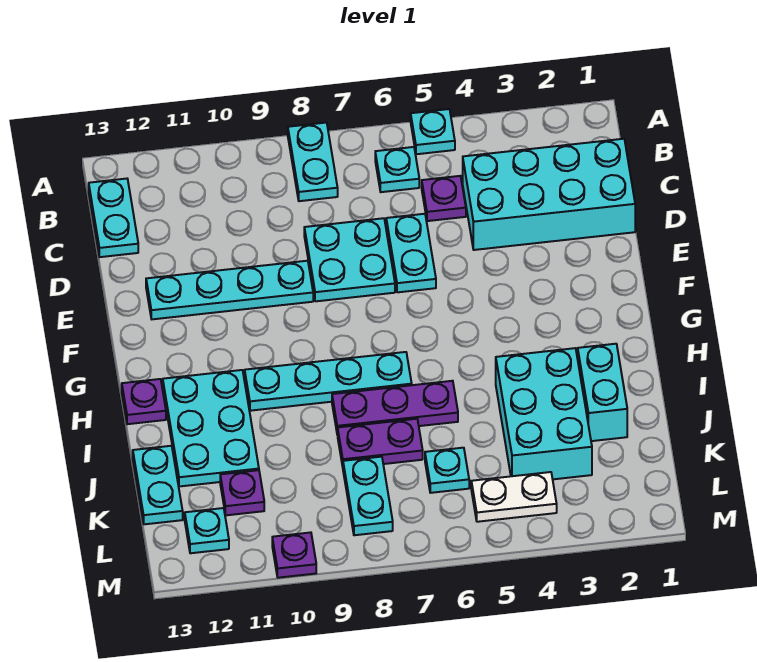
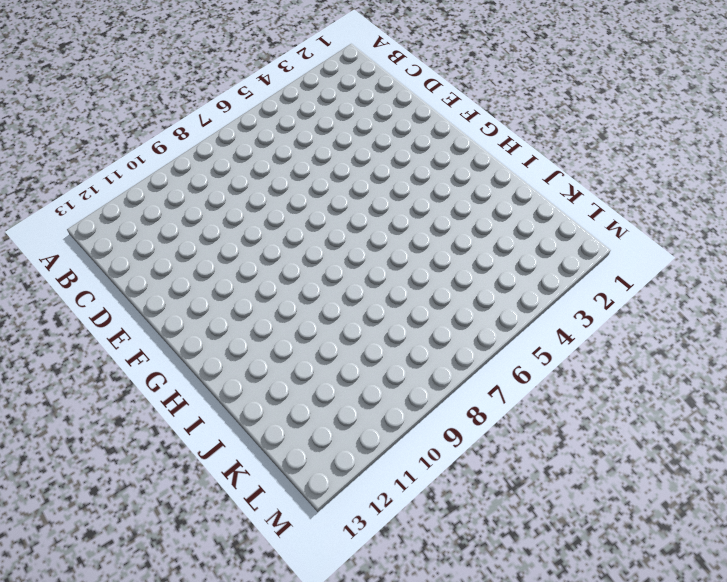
none -> cyan 1x1 plate [411,109,455,154]
none -> cyan 1x2 plate [288,123,338,201]
none -> cyan 1x1 plate [375,147,419,192]

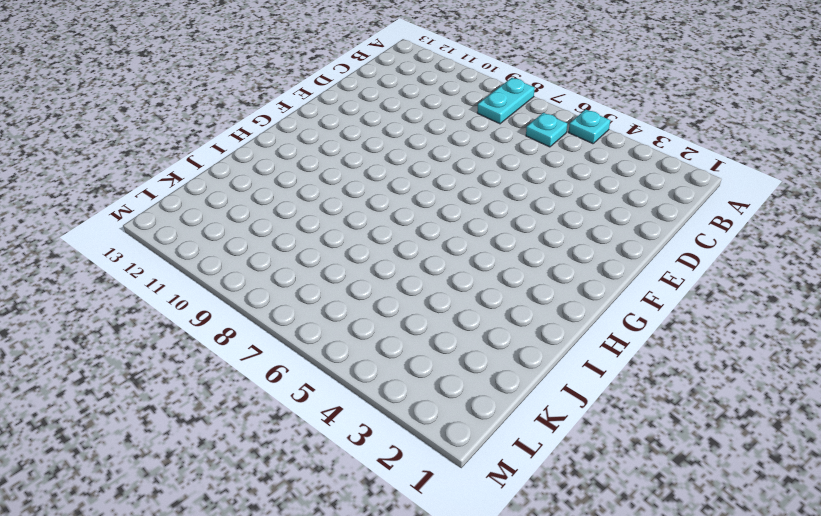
none -> cyan 1x2 plate [89,179,138,257]
none -> cyan 2x4 brick [463,139,635,250]
none -> purple 1x1 plate [422,176,466,221]

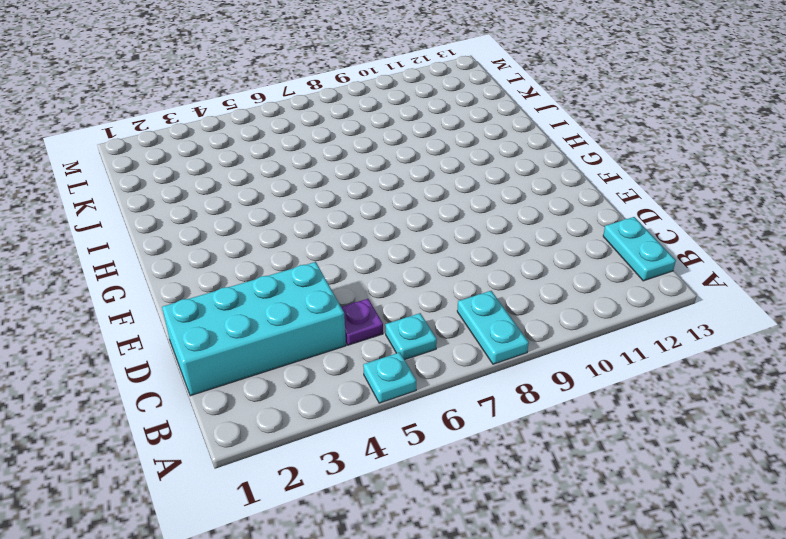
none -> cyan 1x2 plate [386,214,436,292]
none -> cyan 2x2 plate [304,218,395,301]
none -> cyan 1x4 plate [146,261,313,319]

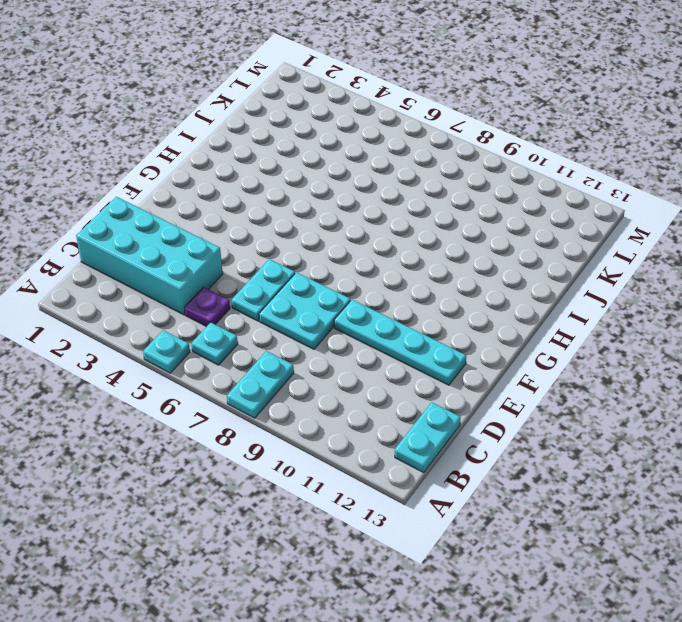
none -> cyan 1x4 plate [245,352,412,411]
none -> cyan 2x3 plate [163,370,259,487]
none -> purple 1x1 plate [122,379,166,424]

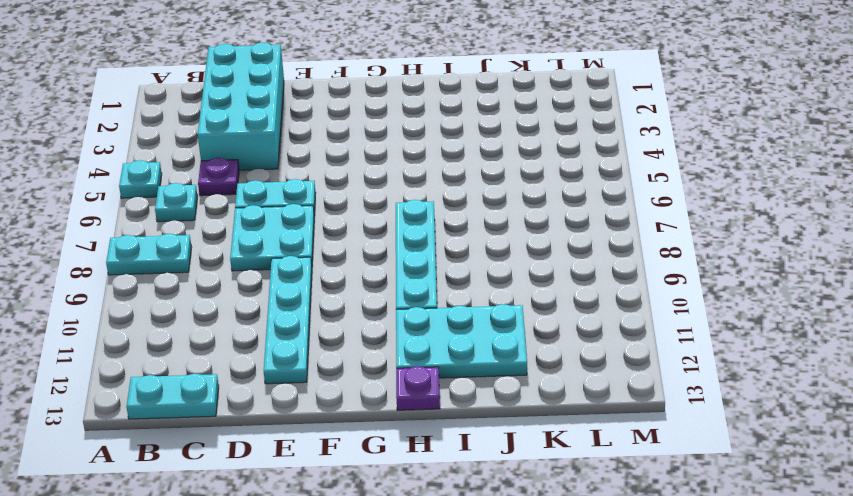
none -> cyan 1x2 brick [578,344,627,441]
none -> cyan 2x3 brick [496,348,592,479]
none -> purple 1x3 plate [332,381,458,435]

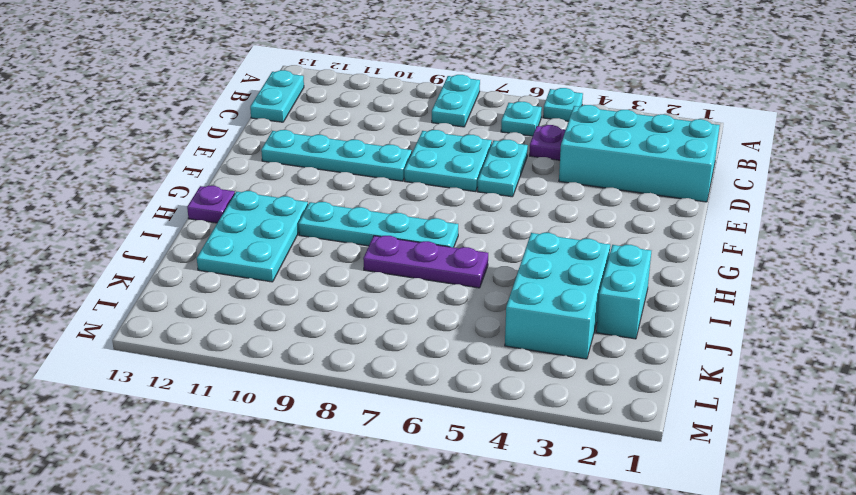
none -> purple 1x2 plate [338,419,423,466]
none -> cyan 1x2 plate [133,446,183,524]
none -> cyan 1x1 plate [425,448,469,493]

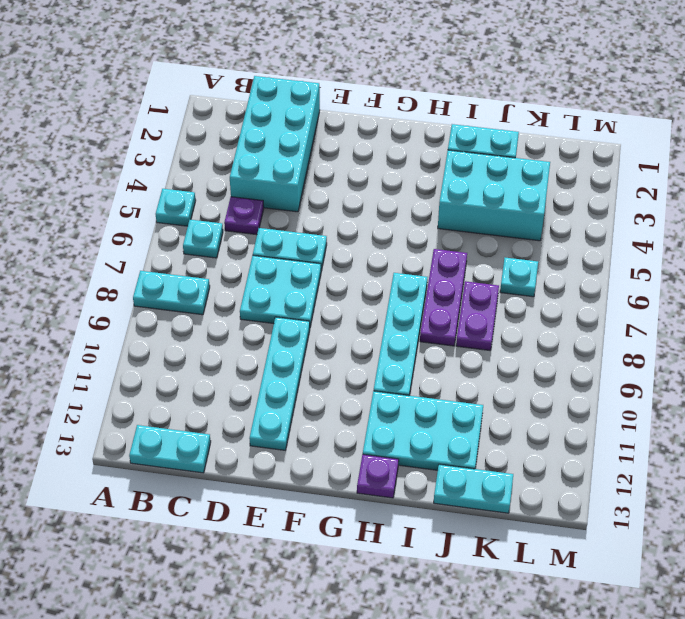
none -> cyan 1x2 plate [343,457,393,535]
none -> purple 1x1 plate [220,470,264,515]
none -> white 1x2 plate [471,472,557,522]

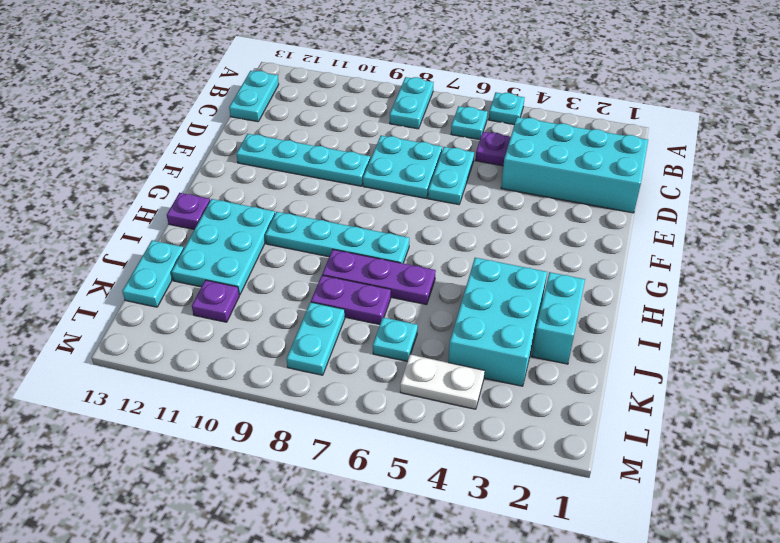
none -> cyan 1x1 plate [185,508,229,553]
none -> purple 1x1 plate [272,532,316,578]

